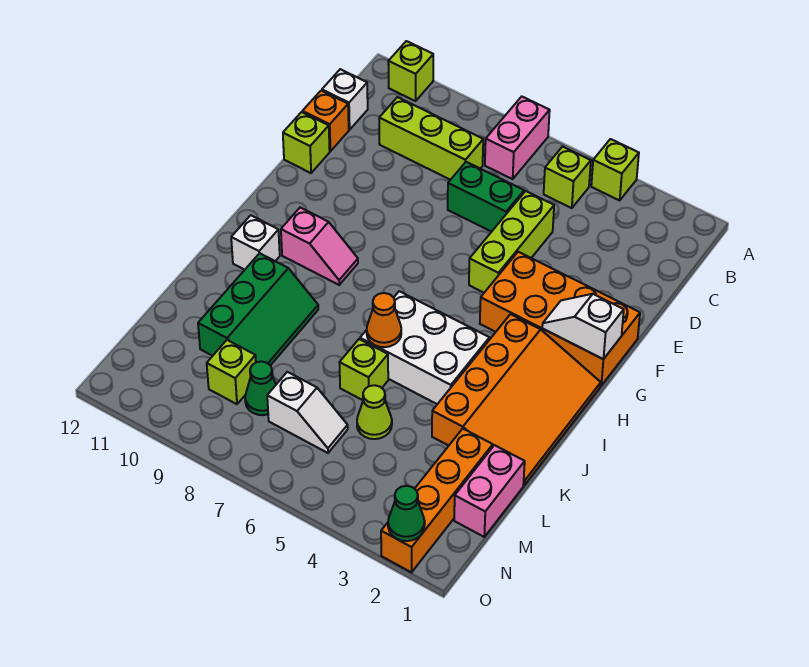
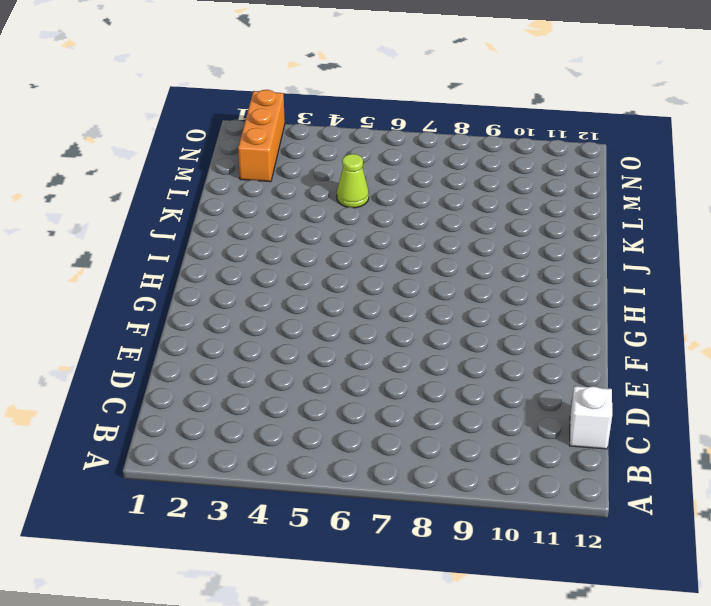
orange 1x3 brick [238,90,285,182] -> orange 1x4 brick [381,429,493,572]
none -> lime 1x1 brick [591,139,639,200]
none -> pink 1x2 brick [485,97,550,179]
none -> lime 1x1 brick [388,41,433,101]

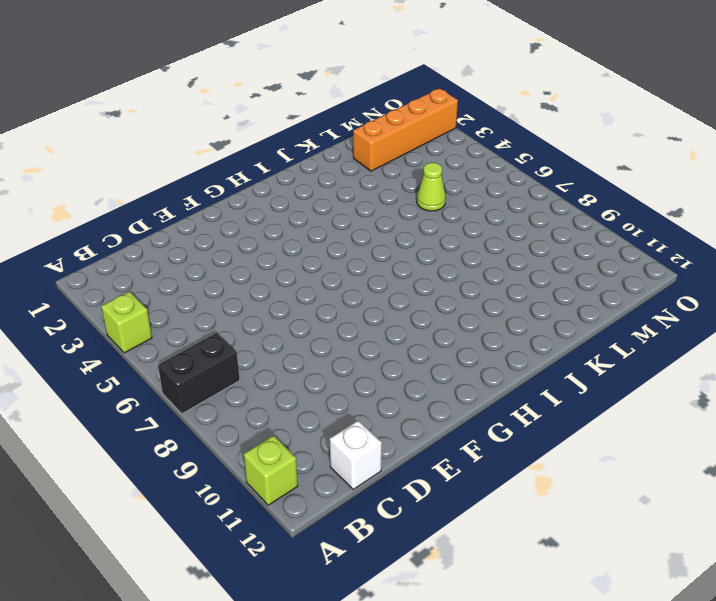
black 1x2 brick [158,333,240,414] -> pink 1x2 brick [485,97,550,179]
none -> lime 1x1 brick [544,147,591,208]
none -> lime 1x3 brick [379,97,483,180]
none -> lime 1x3 brick [469,191,554,293]

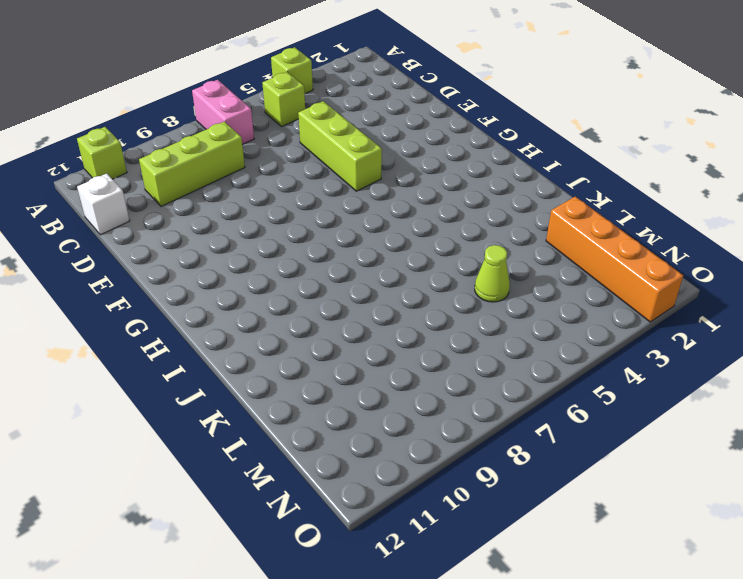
none -> green 1x2 brick [448,162,524,232]
none -> orange 1x1 brick [302,91,349,151]
none -> lime 1x1 brick [283,112,330,173]

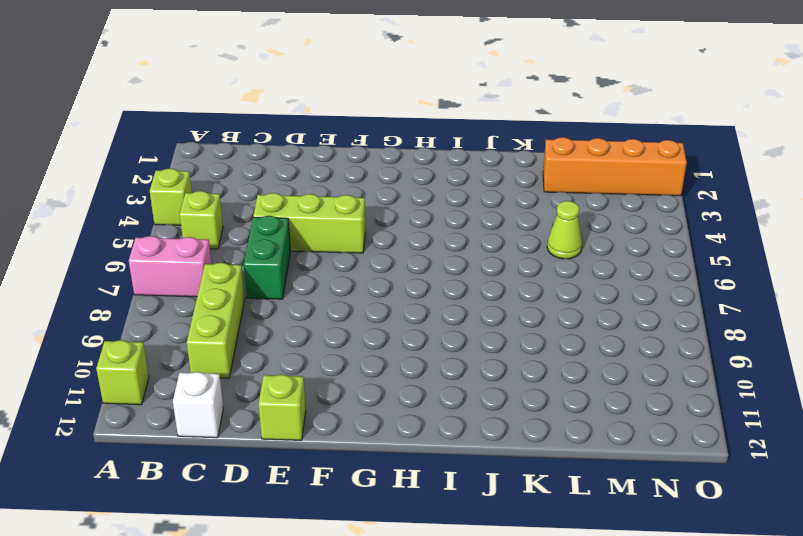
none -> orange 1x1 brick [302,91,349,151]
none -> orange 2x4 brick [480,252,640,385]
none -> orange 3x4 slope [432,314,601,485]

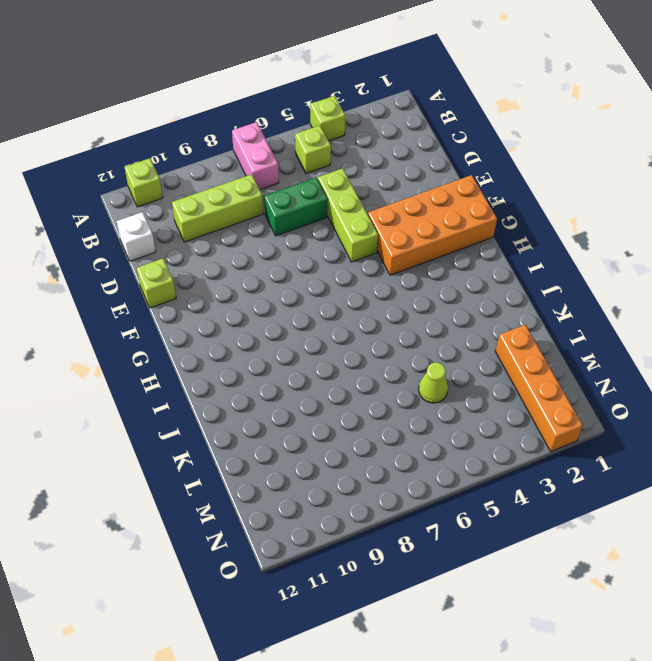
none -> orange 1x1 brick [302,91,349,151]
none -> orange 3x4 slope [432,314,601,485]
none -> pink 1x2 slope [281,208,358,285]

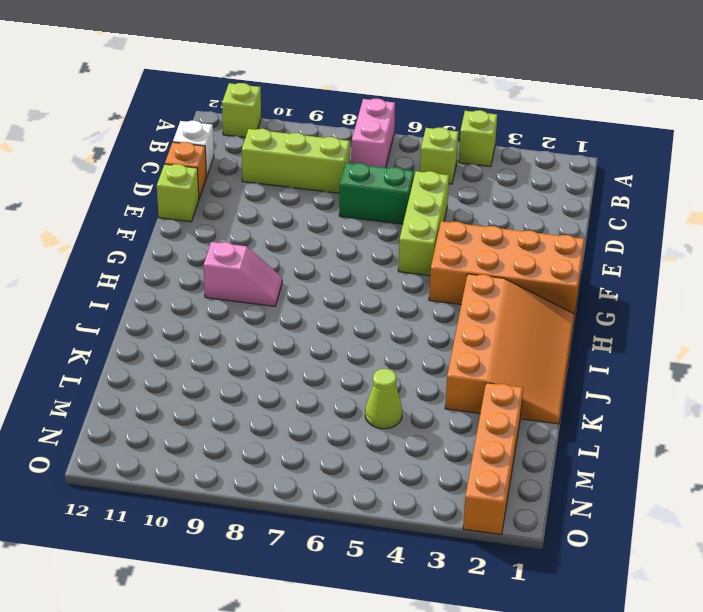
none -> white 2x3 brick [360,291,489,404]
none -> white 1x1 brick [231,215,280,270]
none -> green 2x3 slope [198,253,318,366]

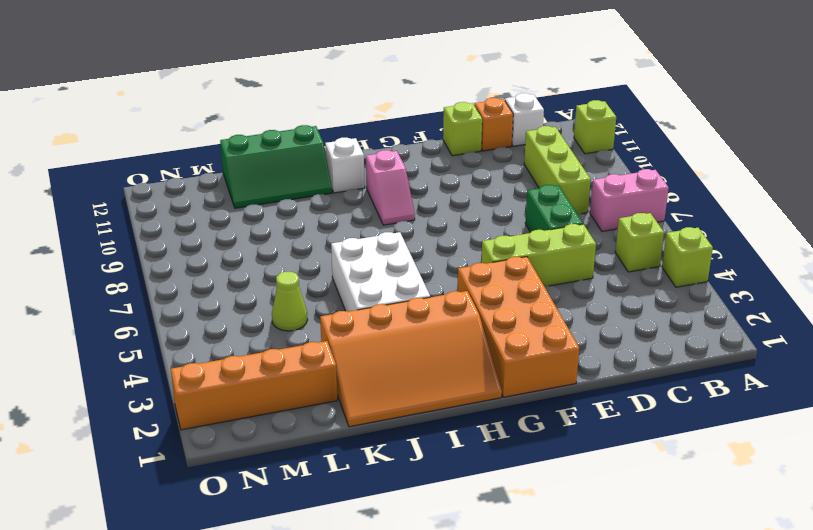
green 2x3 slope [220,125,332,208] -> green 2x3 slope moved to [198,253,318,366]
none -> lime 1x1 brick [339,339,388,400]
none -> pink 1x2 brick [454,445,525,537]
none -> white 1x2 slope [267,372,348,453]

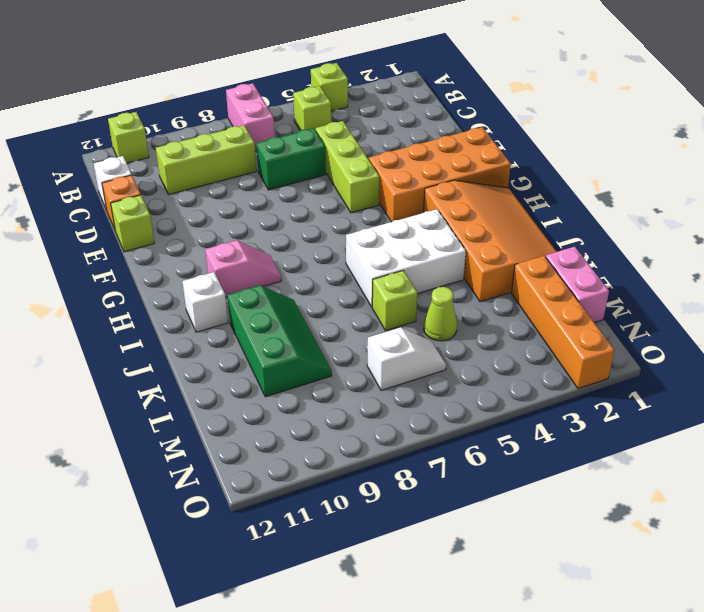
none -> green 1x1 cone [245,362,276,415]
none -> lime 1x1 brick [207,340,256,404]
none -> white 1x2 slope [542,294,624,359]

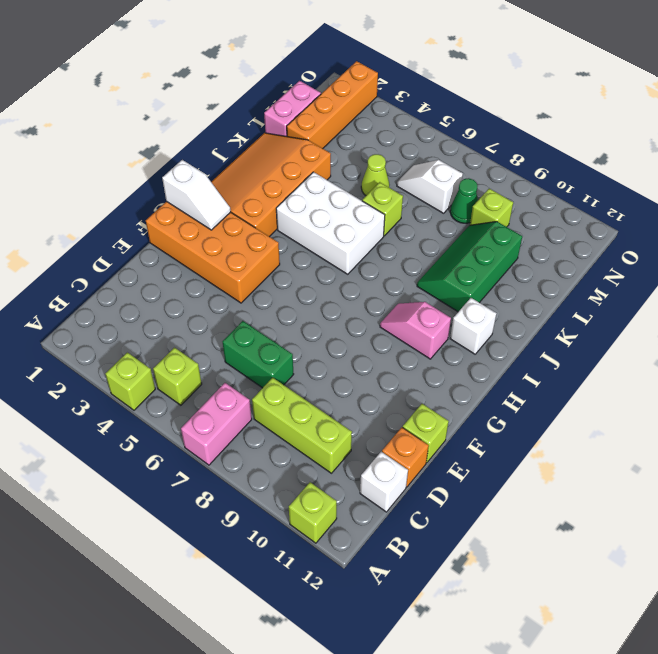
none -> lime 1x3 brick [469,191,554,293]
none -> orange 1x1 cone [367,293,401,347]
none -> green 1x1 cone [388,486,425,541]

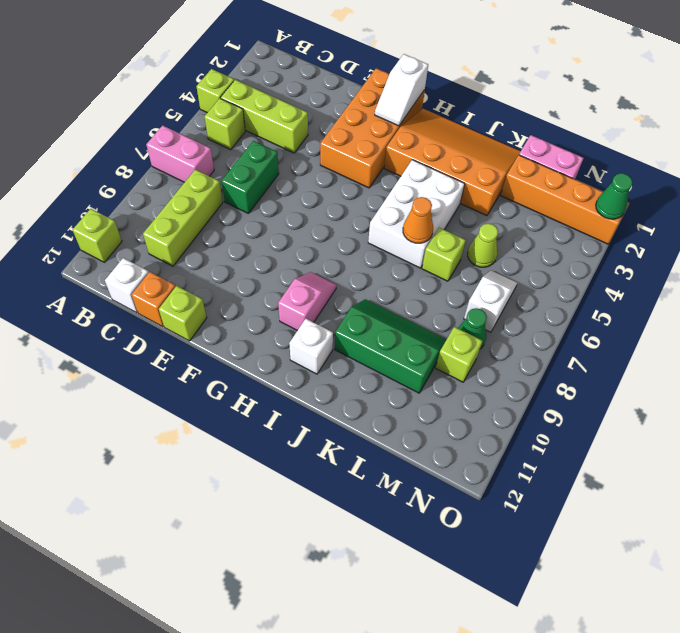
lime 1x3 brick [221,80,308,153] -> lime 1x3 brick moved to [469,191,554,293]

